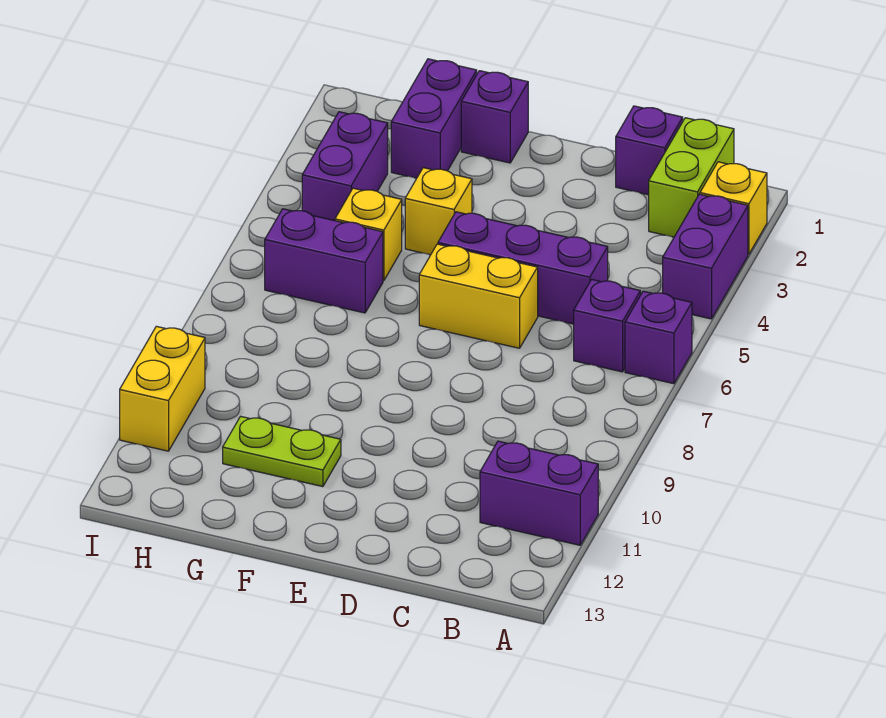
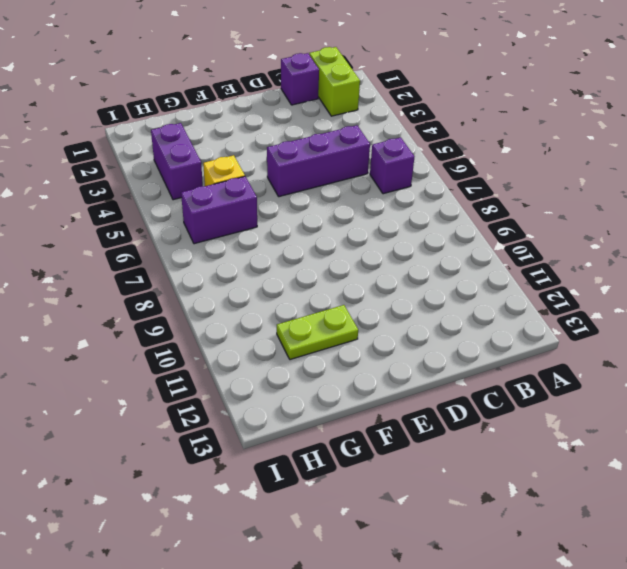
none -> yellow 1x1 brick [700,162,767,254]
none -> purple 1x2 brick [663,194,748,319]
none -> purple 1x1 brick [625,291,692,384]

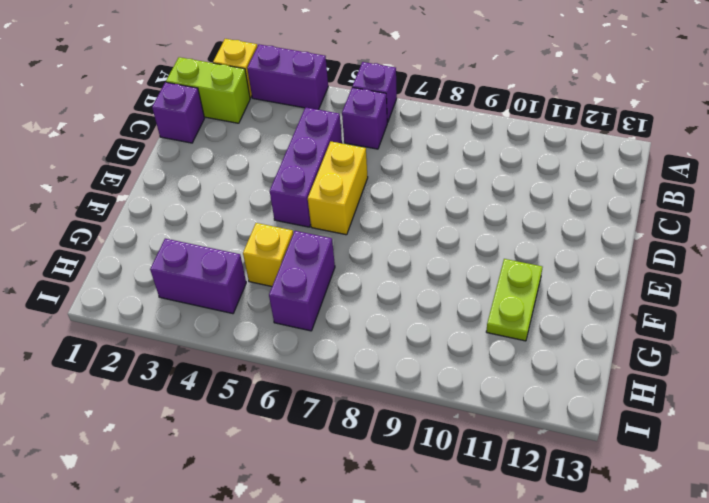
none -> purple 1x2 brick [480,441,598,545]
none -> purple 1x1 brick [461,71,528,163]
none -> yellow 1x1 brick [405,168,472,255]

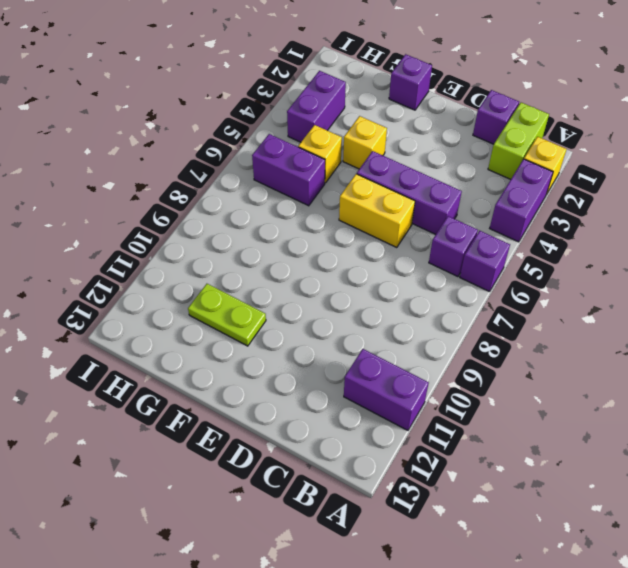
none -> purple 1x2 brick [391,59,477,178]
none -> yellow 1x2 brick [120,326,205,451]

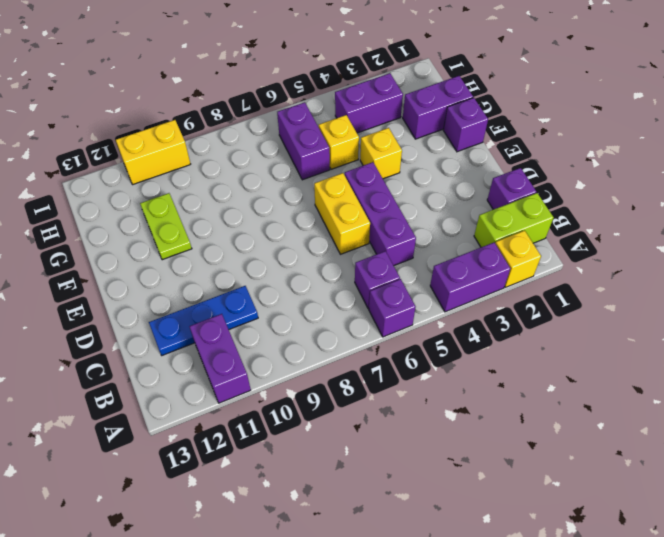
blue 1x3 plate [149,286,258,355] -> none

